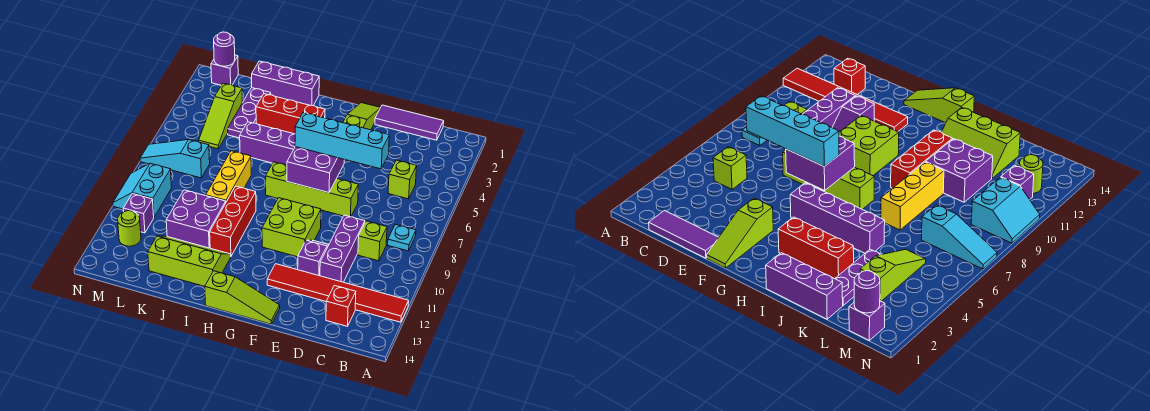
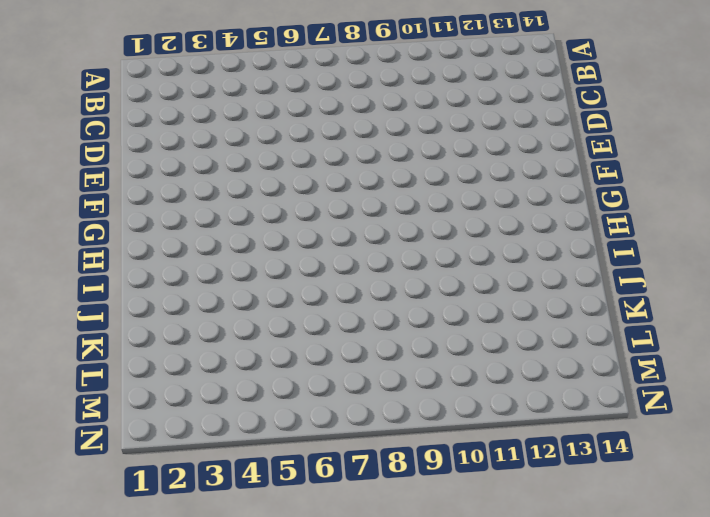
none -> red 1x6 tile [267,264,409,322]
none -> cyan 1x1 plate [388,224,416,251]
none -> purple 1x3 tile [375,105,444,140]

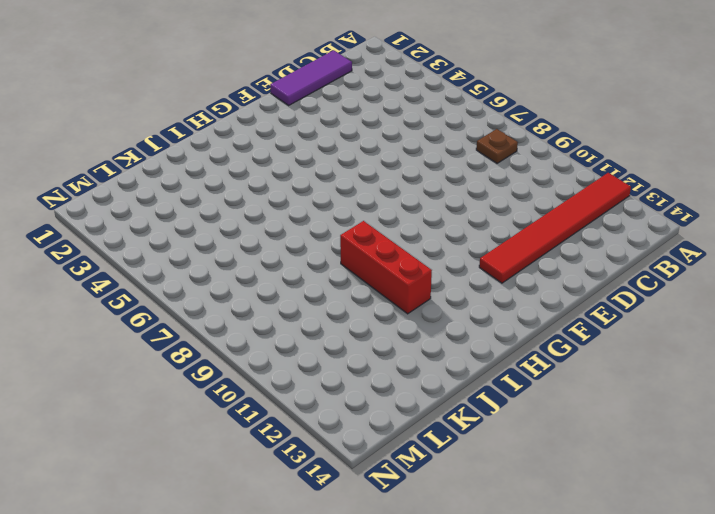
brown 1x1 plate [476,129,518,163] -> cyan 1x1 plate [388,224,416,251]
none -> lime 1x1 brick [388,160,417,199]
none -> lime 1x1 brick [358,221,387,261]
none -> red 1x1 brick [326,285,356,326]

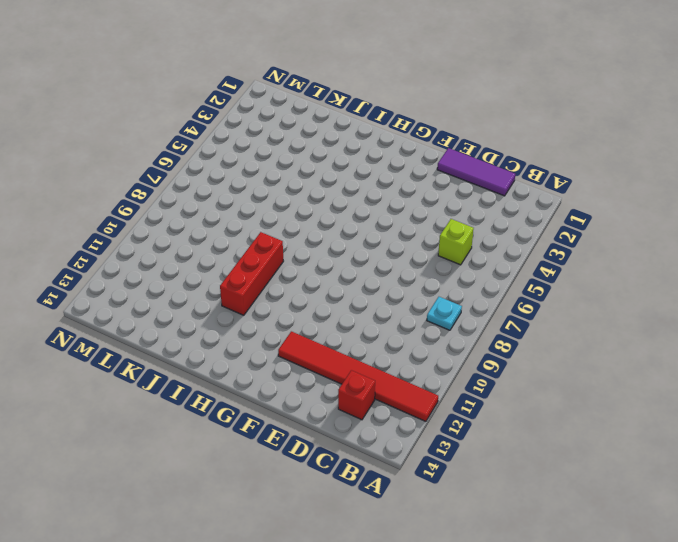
none -> lime 1x1 brick [358,221,387,261]
none -> purple 1x3 brick [320,215,365,282]
none -> lime 1x4 brick [266,162,358,217]

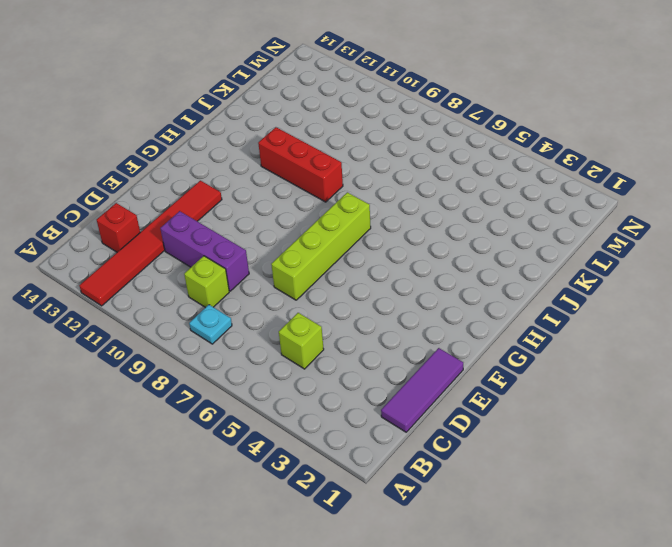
none -> purple 1x2 slope [298,240,329,276]
none -> lime 1x3 slope [343,103,380,130]
none -> lime 2x2 brick [262,198,321,257]

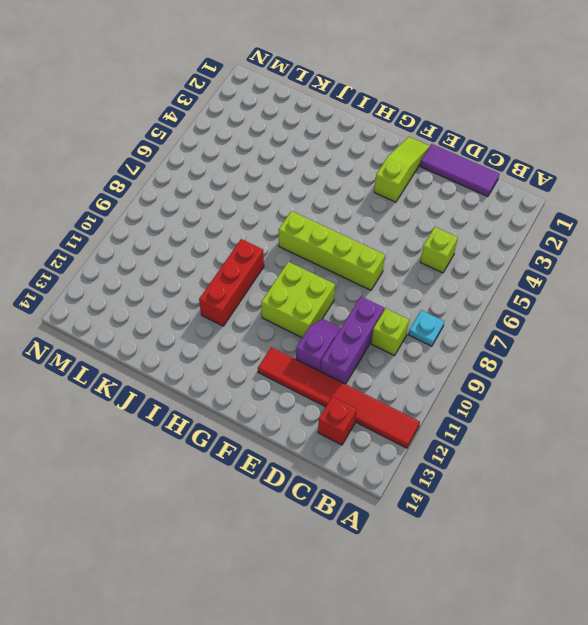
none -> lime 1x3 slope [205,271,280,324]
none -> purple 1x4 brick [240,122,295,165]
none -> red 1x3 brick [256,94,325,134]

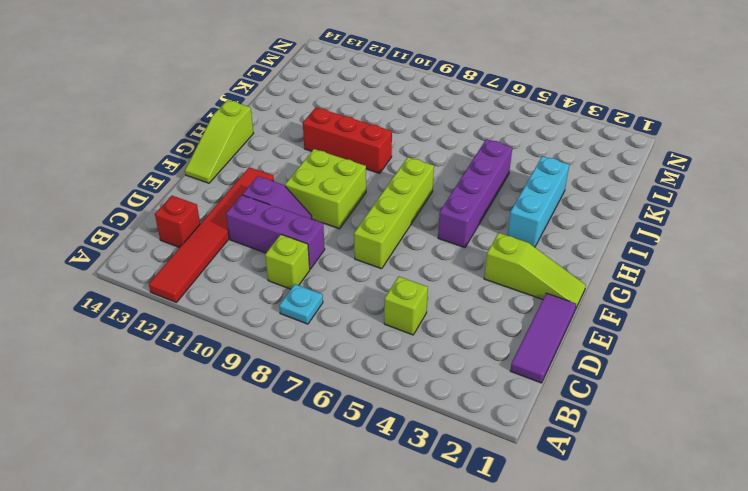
cyan 1x3 brick [507,156,569,247] -> red 1x3 brick [256,94,325,134]
none -> purple 1x3 brick [252,61,319,106]
none -> lime 2x3 slope [148,236,231,286]
none -> yellow 1x3 brick [206,151,251,202]

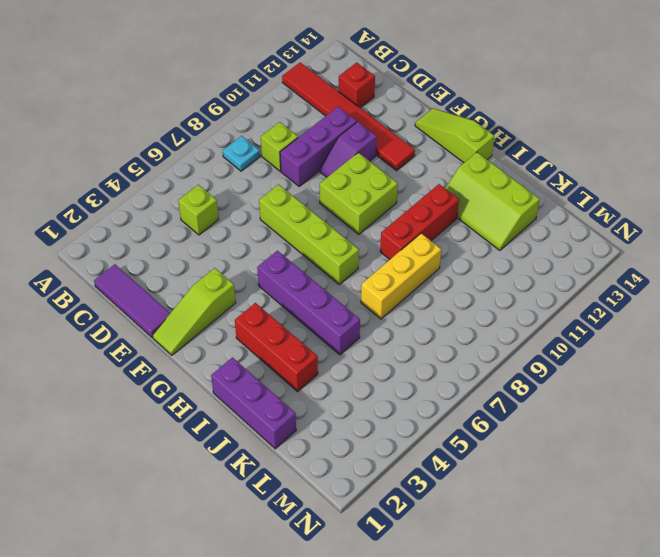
none -> purple 2x2 brick [166,190,226,248]
none -> purple 1x3 plate [228,88,271,138]
none -> lime 1x3 slope [199,83,242,149]

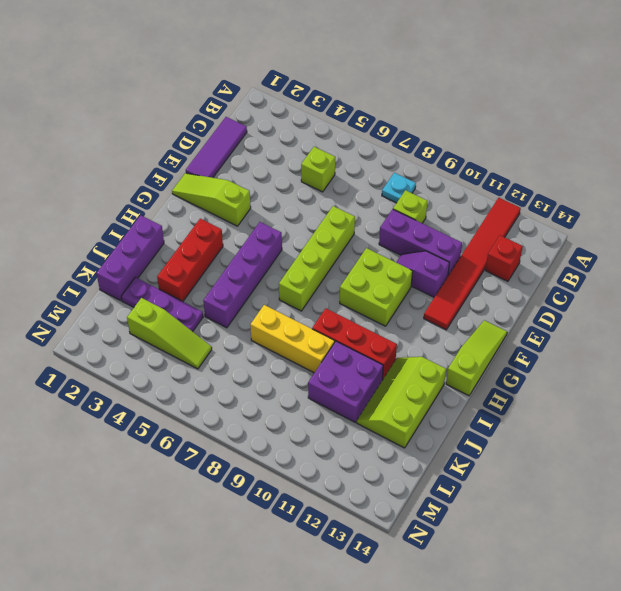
none -> cyan 1x3 slope [140,140,210,178]
none -> purple 1x1 brick [211,55,238,85]
none -> cyan 2x2 slope [113,163,172,217]

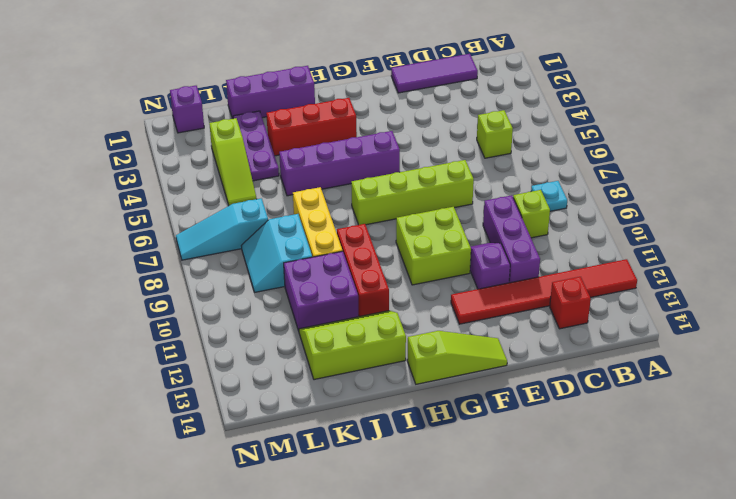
cyan 2x2 slope [241,214,312,292] -> cyan 2x2 slope moved to [113,163,172,217]
none -> lime 1x3 slope [343,103,380,130]
none -> purple 1x1 brick [123,194,154,233]
none -> lime 1x1 round brick [118,211,141,246]

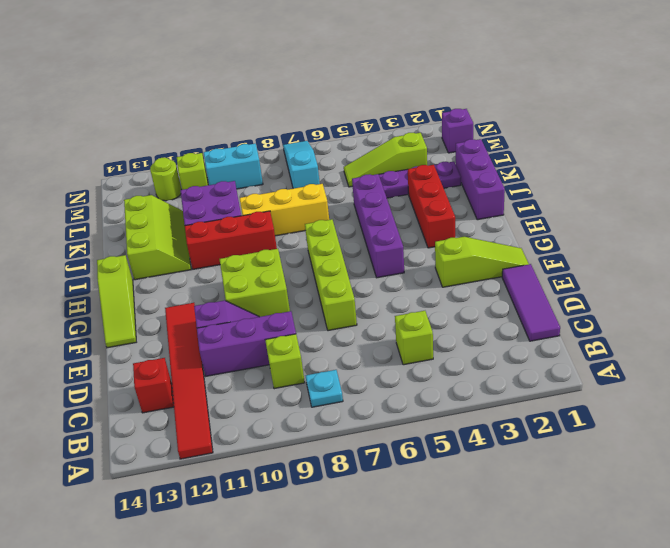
lime 1x1 brick [177,153,208,190] -> purple 1x1 brick [123,194,154,233]
none -> purple 2x2 brick [287,147,345,193]
none -> purple 1x1 round brick [214,32,235,66]
none -> cyan 1x4 brick [295,113,389,169]

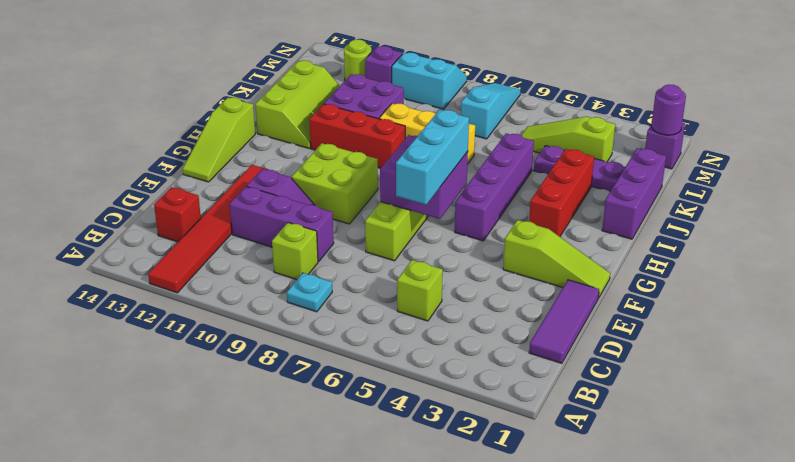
cyan 1x3 brick [396,110,469,205] -> cyan 1x4 brick [295,113,389,169]

